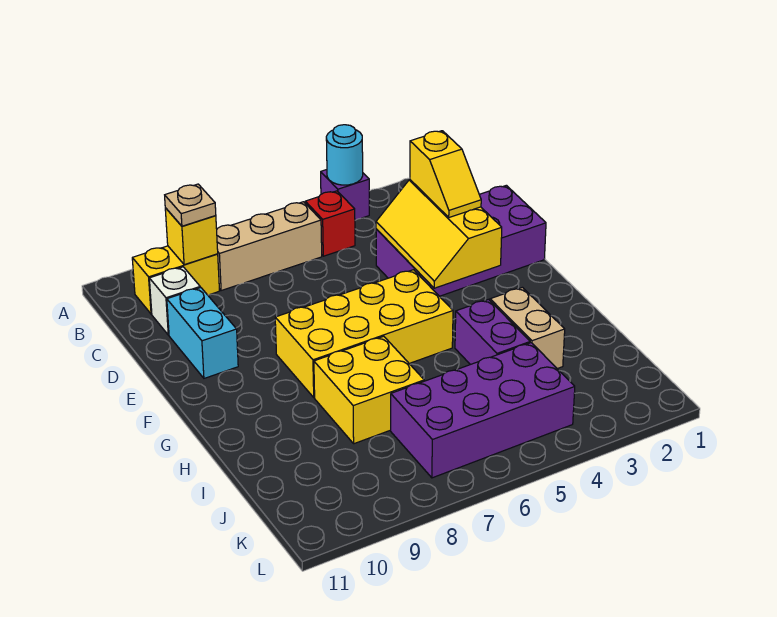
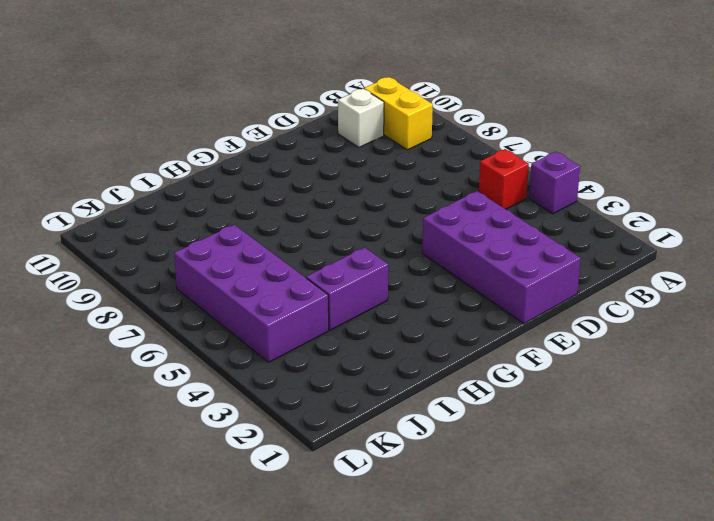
none -> tan 1x3 brick [217,202,322,291]
none -> cyan 1x2 brick [167,287,238,378]
none -> yellow 2x4 brick [275,270,453,398]

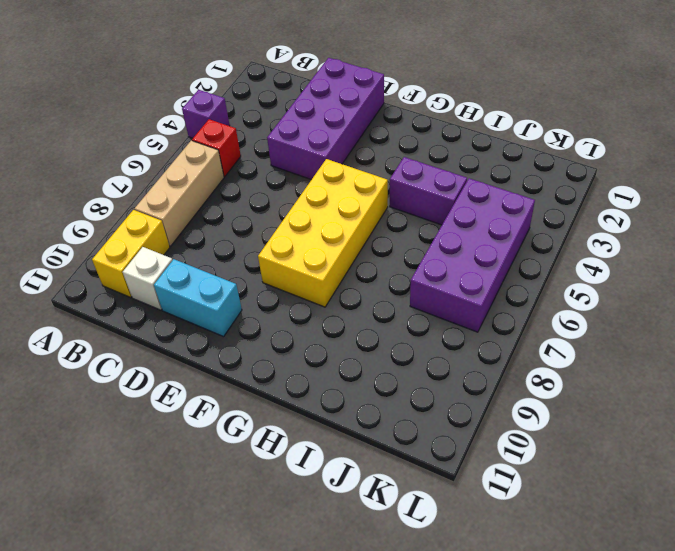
none -> tan 1x2 brick [490,287,565,369]
none -> yellow 2x2 brick [314,336,424,444]
none -> cyan 1x1 round brick [326,125,363,185]

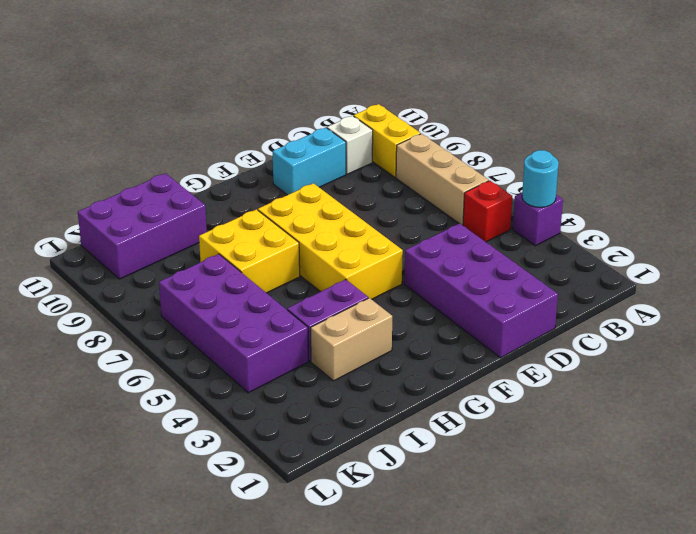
purple 2x3 brick [78,173,207,279] -> none
none -> yellow 1x1 brick [165,208,218,265]
none -> yellow 2x3 slope [376,180,502,288]
none -> tan 1x1 plate [165,184,216,226]

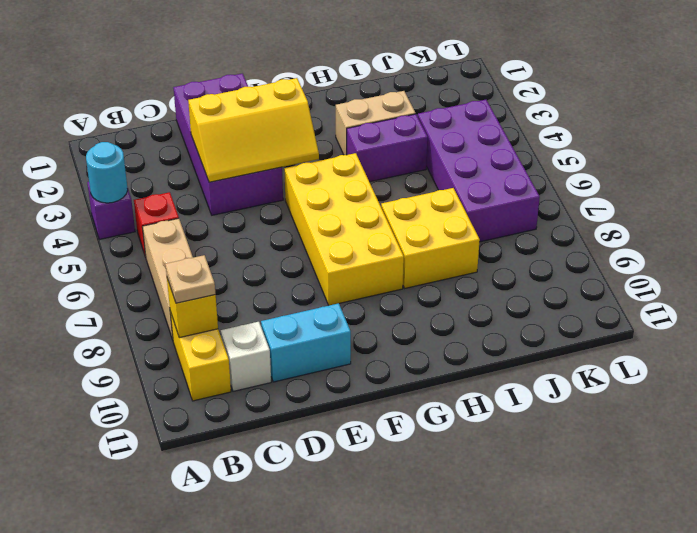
none -> yellow 1x2 slope [410,131,481,217]

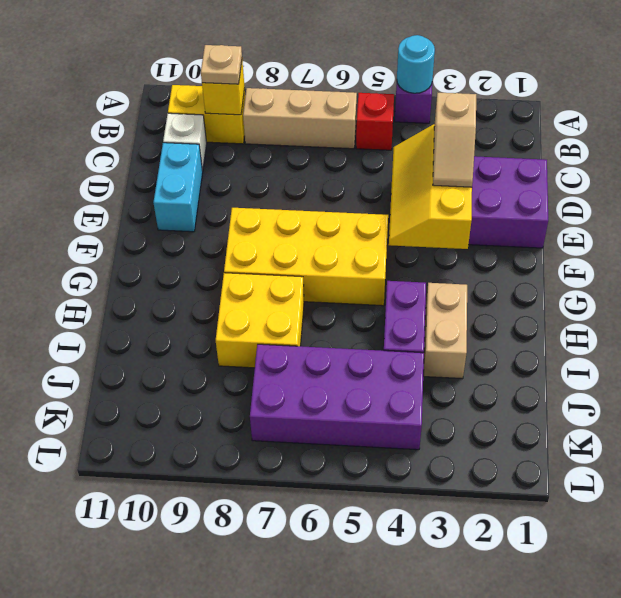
tan 1x2 slope [433,93,476,187] -> yellow 1x2 slope [410,131,481,217]

